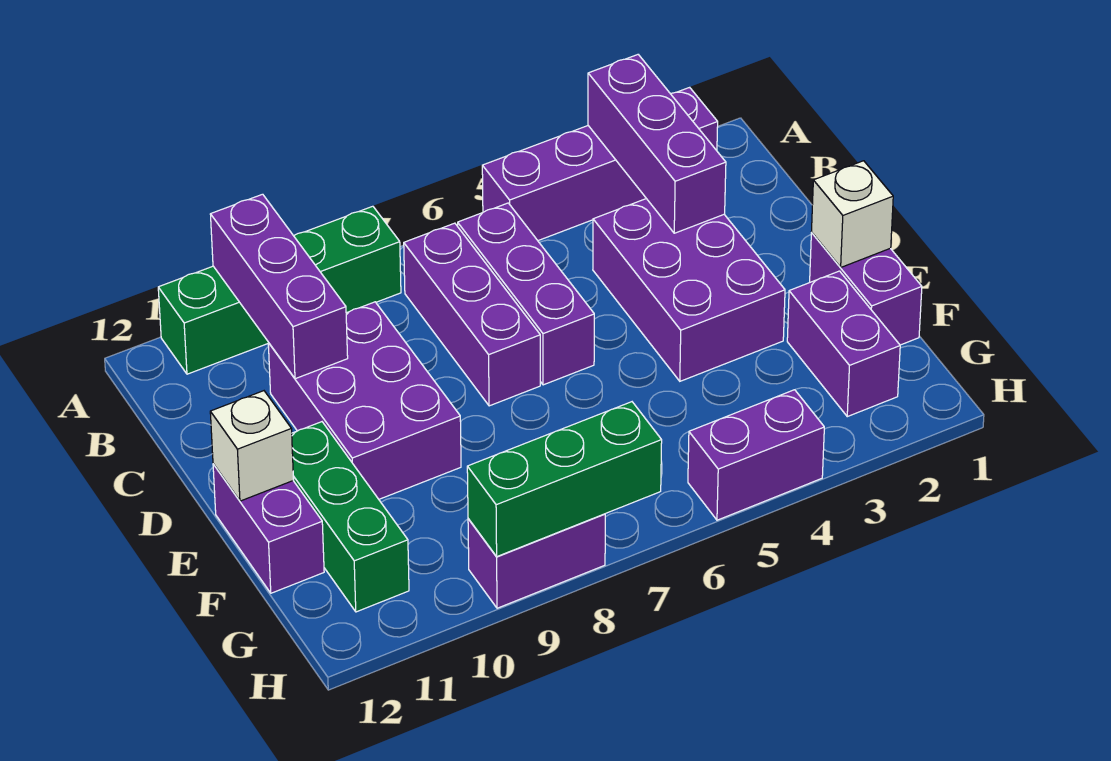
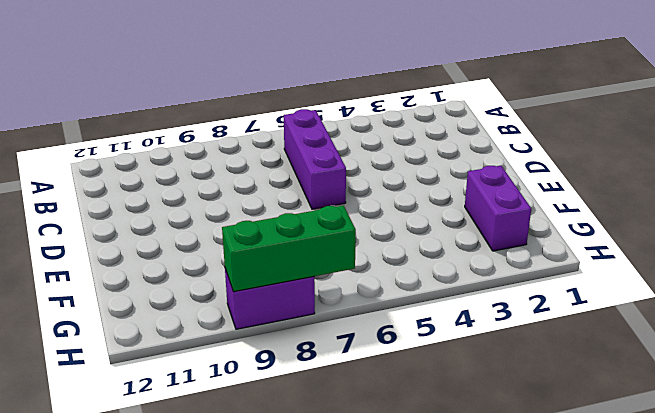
none -> purple 1x4 brick [482,87,718,241]
none -> green 1x4 brick [158,206,401,374]
none -> purple 1x3 brick [404,223,540,406]

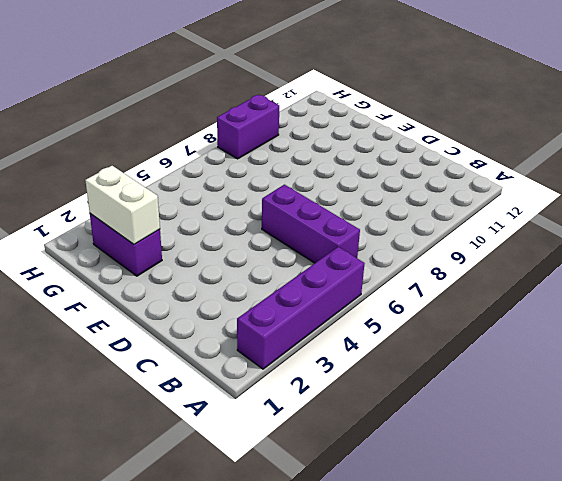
white 1x2 brick [85,166,160,244] -> none
none -> green 1x4 brick [158,206,401,374]
none -> purple 1x3 brick [404,223,540,406]
none -> purple 2x3 brick [593,199,785,381]

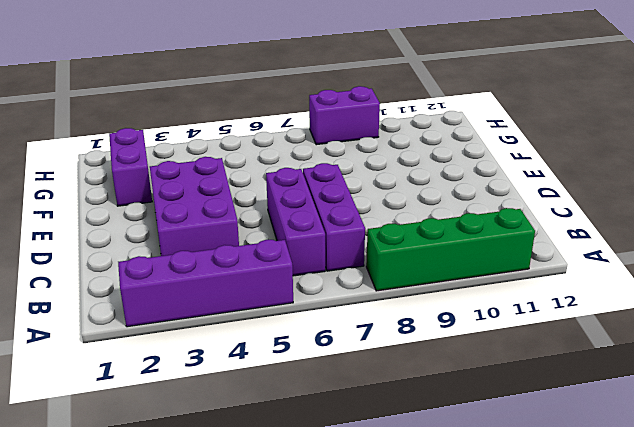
none -> purple 2x3 brick [268,302,461,499]
none -> purple 1x2 brick [810,233,922,345]
none -> green 1x3 brick [292,422,409,612]

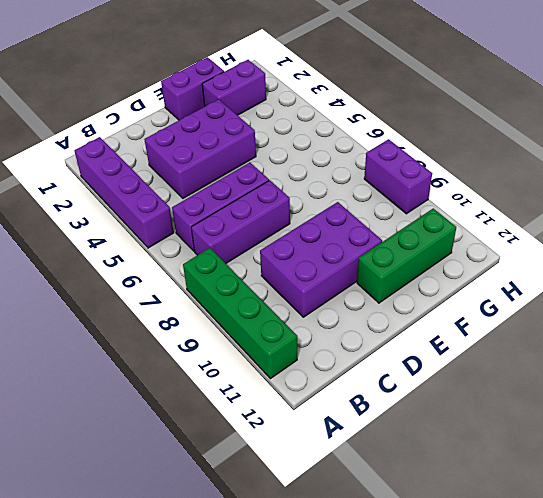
none -> purple 1x2 brick [213,464,324,593]
none -> purple 1x2 brick [688,390,824,520]
none -> purple 1x3 brick [588,55,726,233]

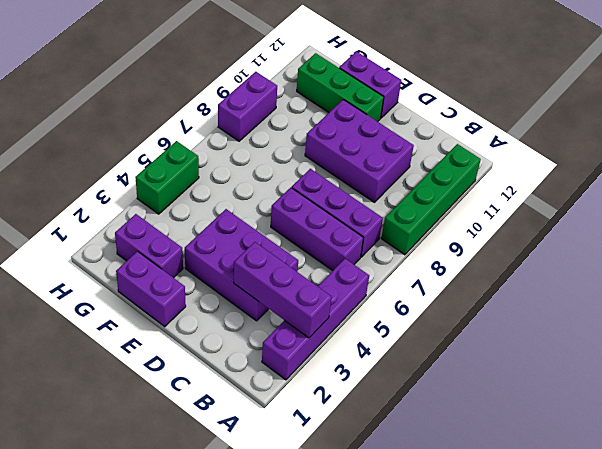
green 1x2 brick [135,141,199,214] -> purple 1x2 brick [688,390,824,520]
none -> purple 1x3 brick [210,194,348,379]
none -> white 1x1 brick [811,161,893,267]
none -> white 1x1 brick [210,391,294,501]

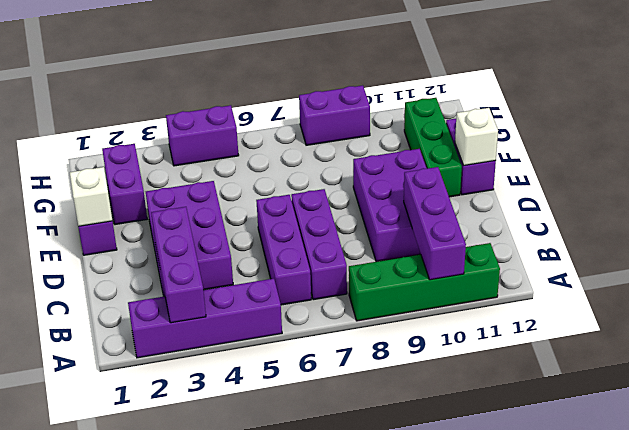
none -> green 1x3 brick [467,402,662,557]

